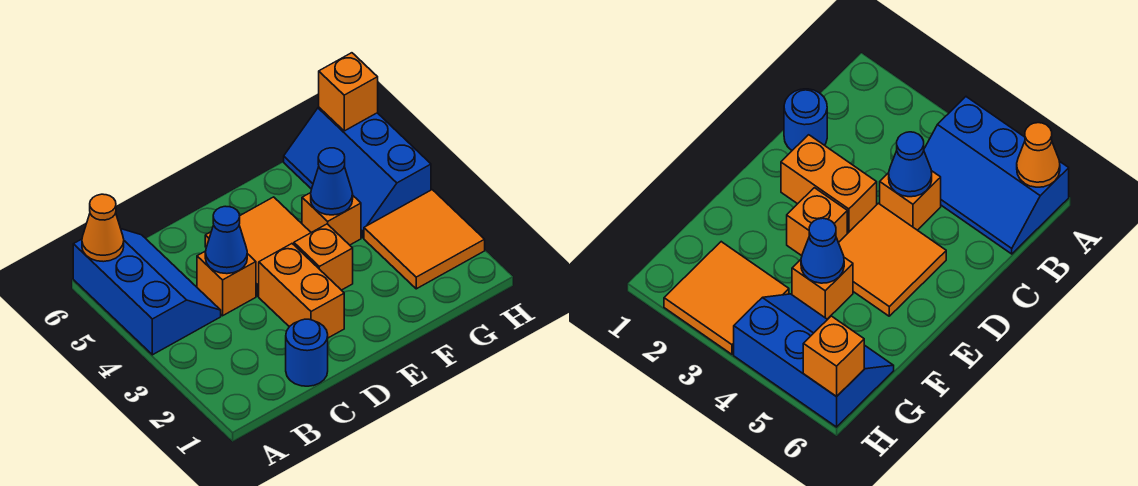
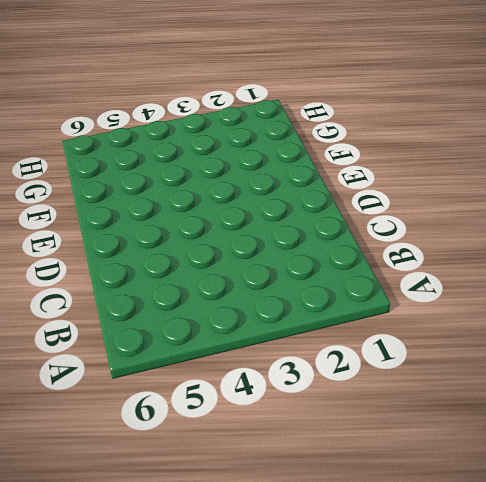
none -> blue 2x3 slope [73,229,221,355]
none -> blue 1x1 round brick [286,319,328,386]
none -> orange 1x1 brick [197,251,256,316]

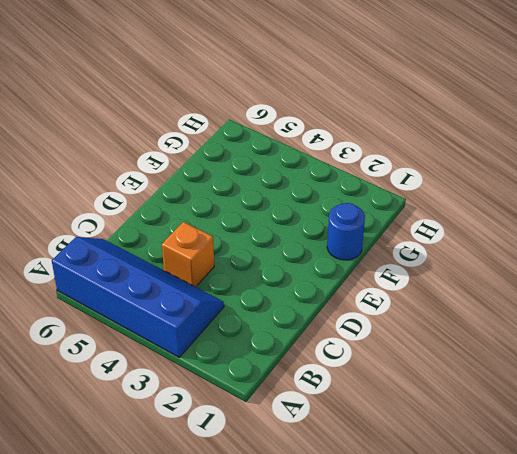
blue 2x4 slope [52,237,224,357] -> blue 2x3 slope [73,229,221,355]
blue 1x1 round brick [327,203,365,260] -> blue 1x1 round brick moved to [286,319,328,386]
none -> orange 1x2 brick [259,244,344,338]
none -> orange 2x2 tile [205,197,311,296]
none -> orange 1x1 brick [294,224,353,290]

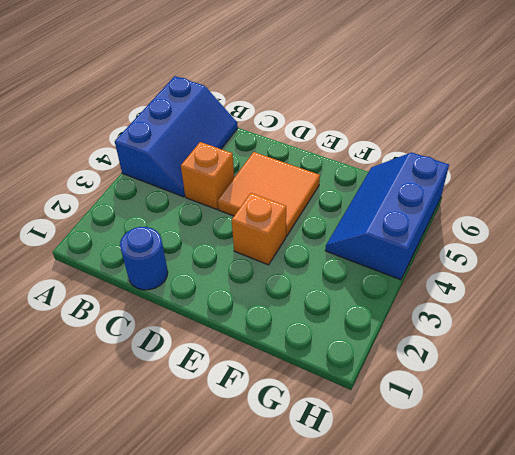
none -> orange 1x2 brick [259,244,344,338]
none -> orange 1x1 brick [302,193,361,245]
none -> orange 2x2 tile [364,190,485,289]

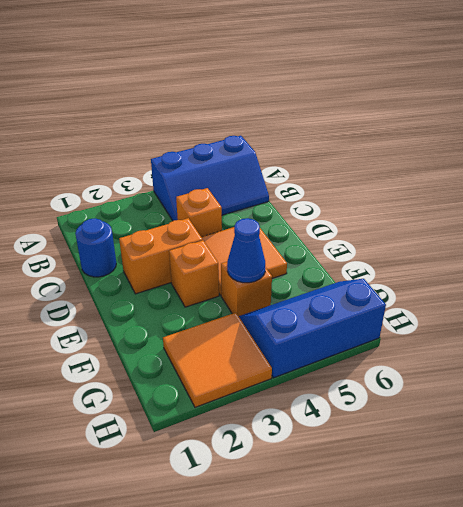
none -> orange 1x1 cone [82,194,124,262]
none -> blue 1x1 cone [205,206,247,274]
none -> orange 1x1 brick [319,53,378,131]

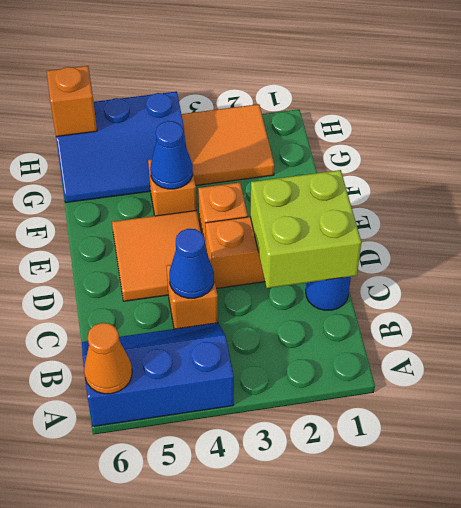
lime 2x2 brick [250,170,361,288] -> none

